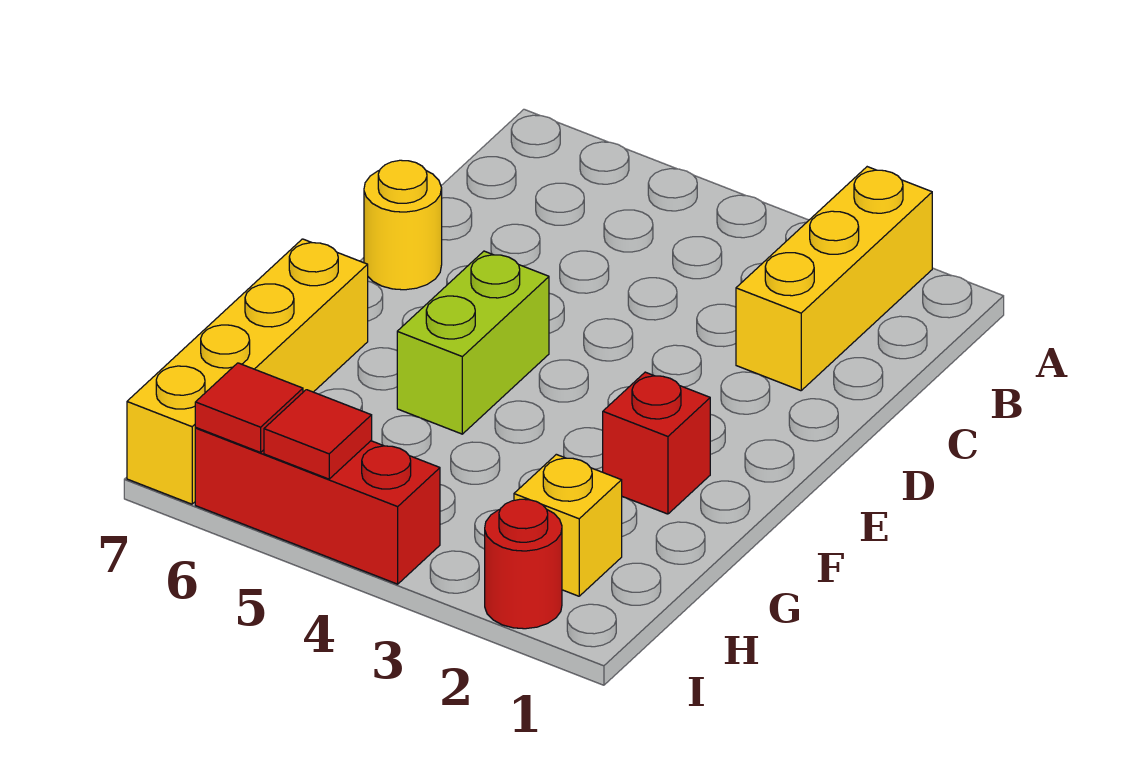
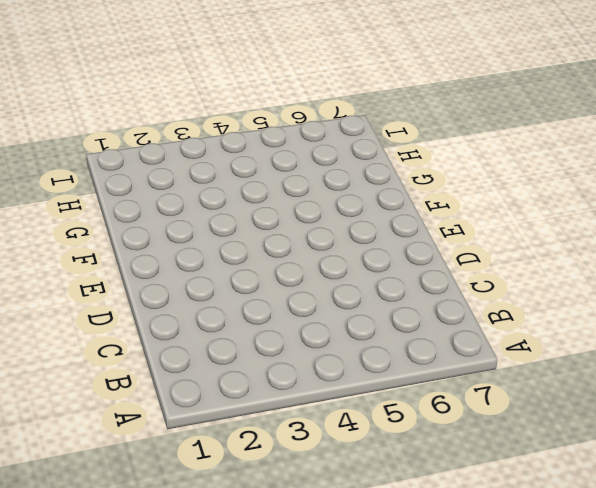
none -> yellow 1x3 brick [736,167,932,391]
none -> yellow 1x1 round brick [364,160,442,290]

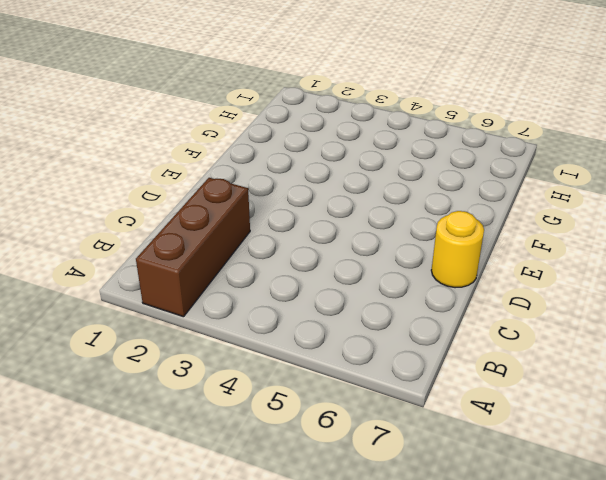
brown 1x3 brick [136,178,250,317] -> yellow 1x3 brick [736,167,932,391]
none -> lime 1x2 brick [397,251,549,434]
none -> red 1x1 brick [603,372,710,514]

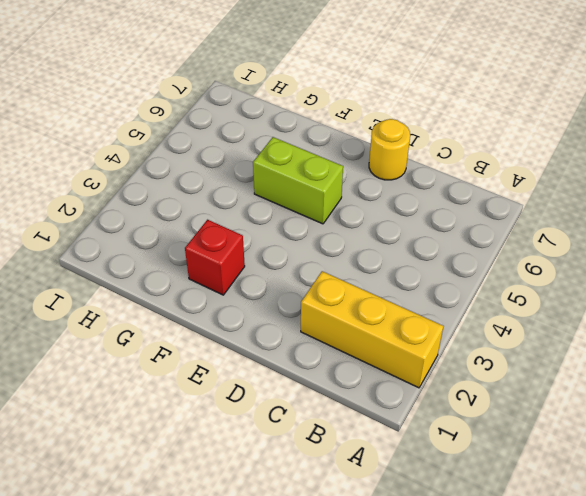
none -> yellow 1x4 brick [127,239,368,504]
none -> yellow 1x1 brick [514,454,622,596]

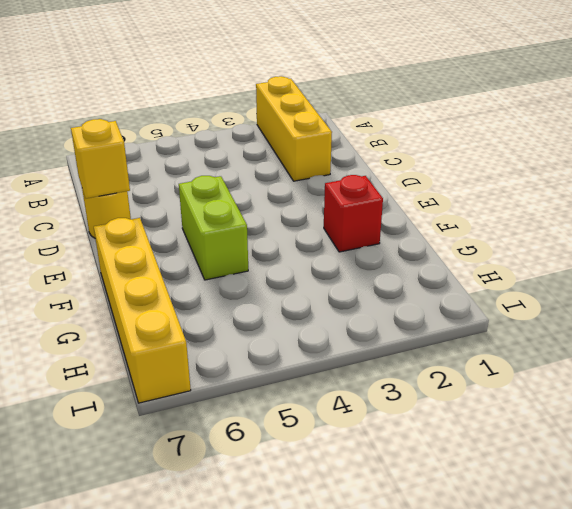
yellow 1x1 brick [71,119,130,198] -> yellow 1x1 brick moved to [514,454,622,596]
none -> red 1x1 round brick [485,499,562,629]
none -> red 1x3 brick [195,428,440,584]

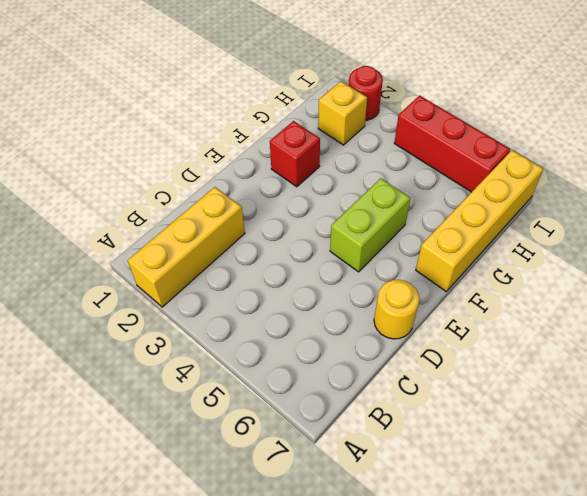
none -> red 1x1 tile [264,390,372,479]
none -> red 1x1 tile [195,363,303,452]

